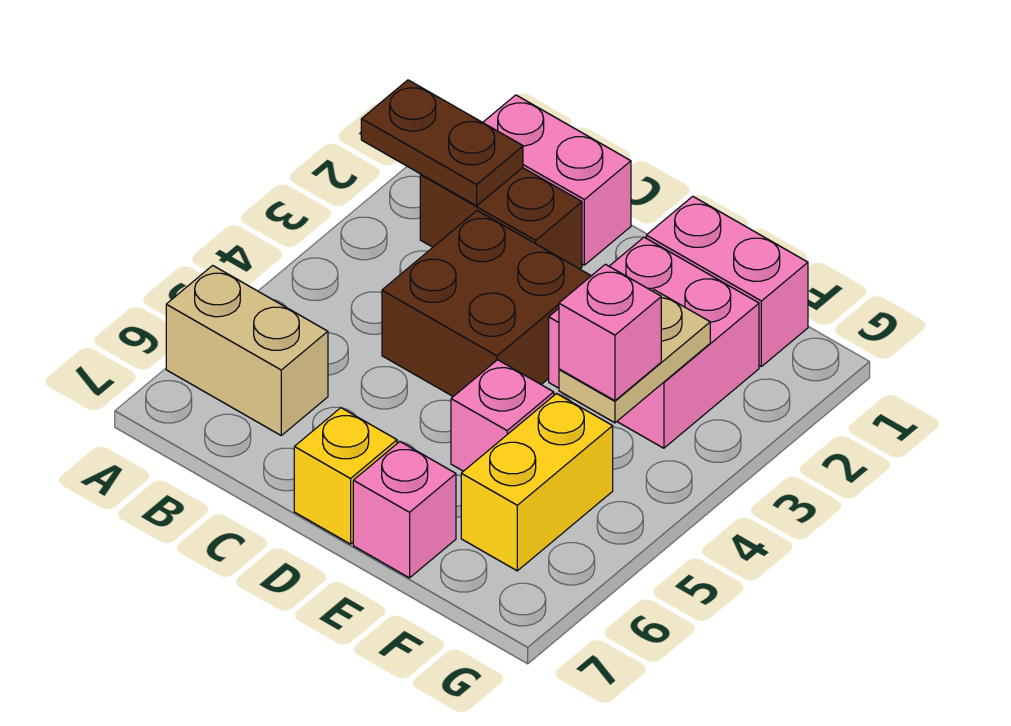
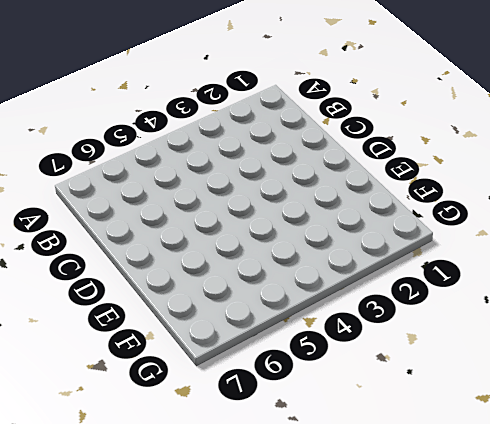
none -> tan 1x2 brick [166,265,328,435]
none -> pink 1x2 brick [483,95,631,265]
none -> brown 1x2 brick [420,168,582,269]

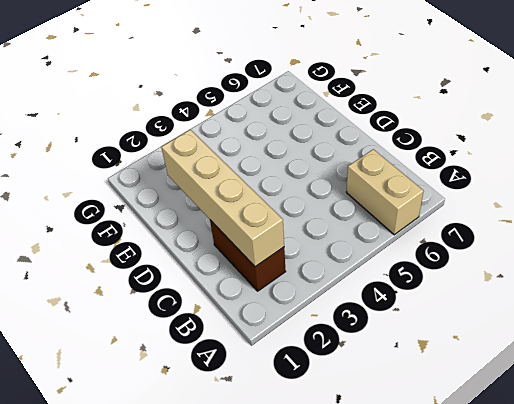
tan 1x4 brick [161,130,284,267] -> brown 1x2 plate [361,80,523,206]
none -> pink 1x2 brick [483,95,631,265]
none -> brown 2x2 brick [382,211,591,396]
none -> yellow 1x1 brick [294,408,397,544]

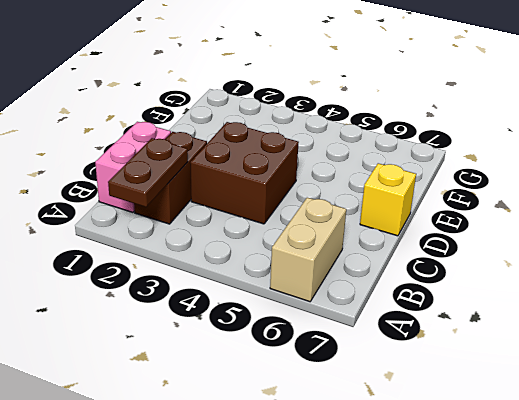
none -> pink 1x2 brick [646,196,808,366]
none -> pink 2x2 brick [549,237,759,448]
none -> pink 1x1 brick [451,360,554,471]

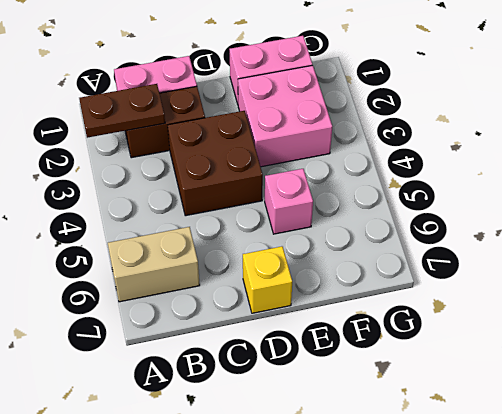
none -> pink 1x1 brick [353,442,456,578]
none -> yellow 1x2 brick [461,394,613,571]
none -> tan 1x2 plate [559,290,710,423]

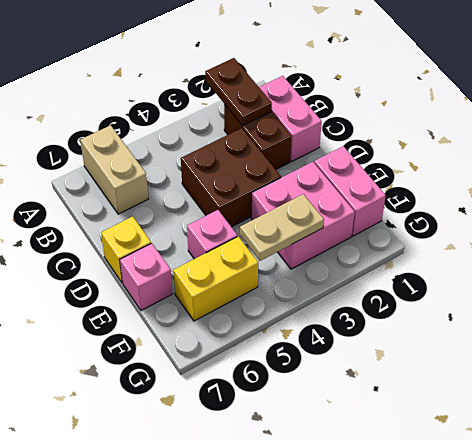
none -> pink 1x1 brick [559,264,661,401]

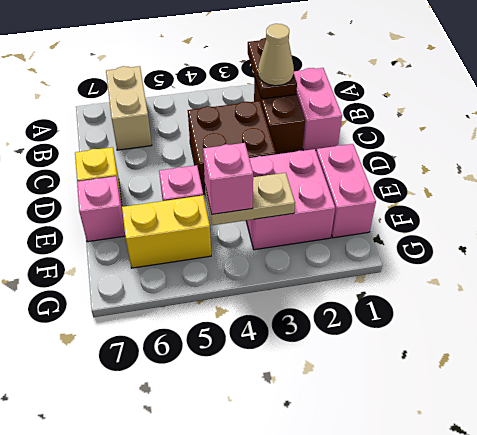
tan 1x1 cone [258,24,294,86] -> none

